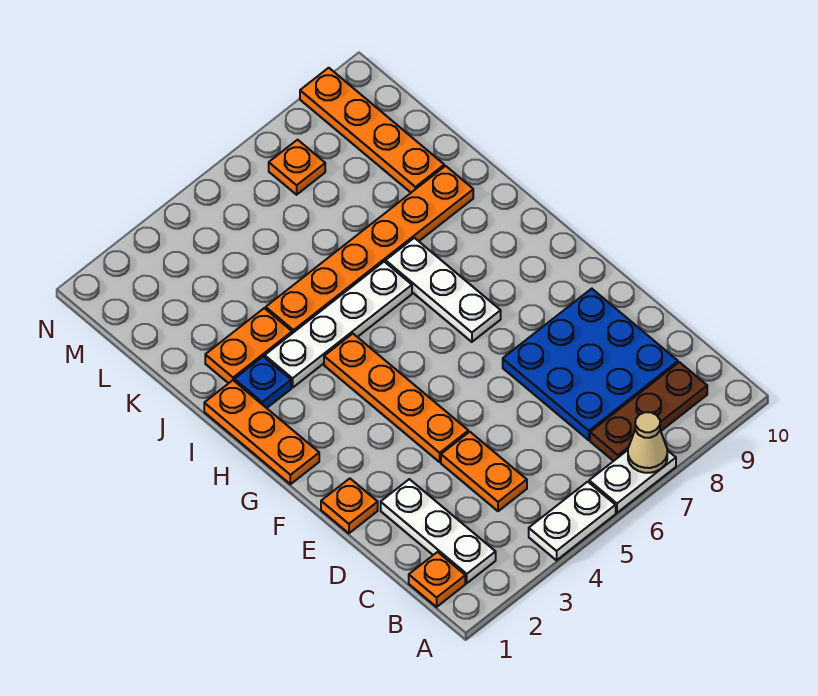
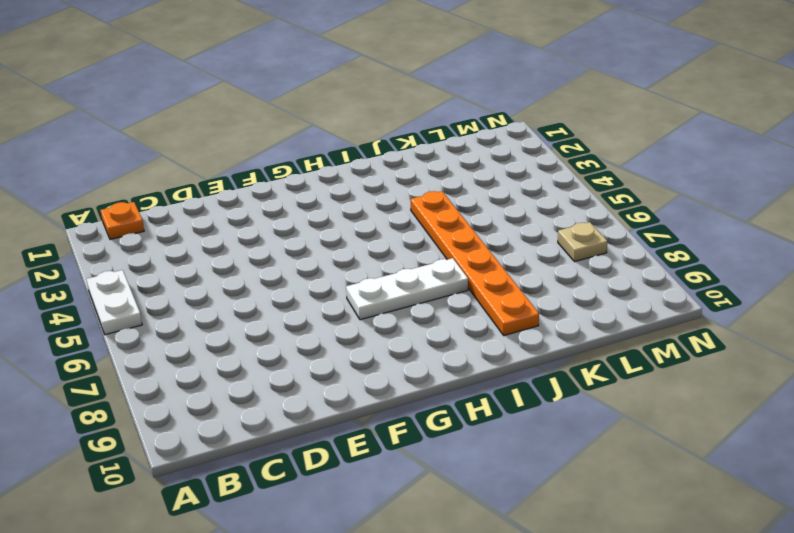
tan 1x1 plate [558,222,607,262] -> orange 1x1 plate [269,140,325,195]
none -> white 1x2 plate [589,450,676,513]
none -> white 1x3 plate [381,479,496,583]
none -> brown 1x3 plate [590,362,707,461]

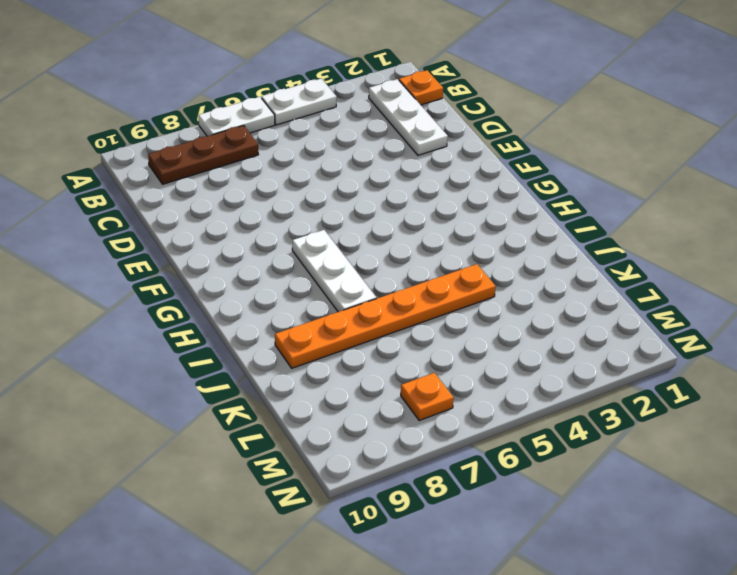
none -> orange 1x2 plate [441,432,527,511]
none -> blue 3x3 plate [503,289,678,440]
none -> orange 1x1 plate [321,478,378,533]

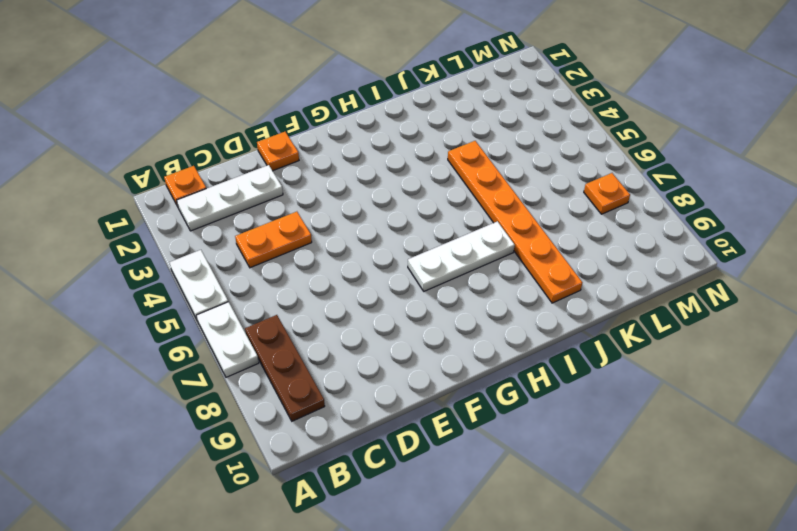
none -> blue 3x3 plate [503,289,678,440]
none -> orange 1x4 plate [324,334,468,462]
none -> orange 1x3 plate [204,380,319,484]

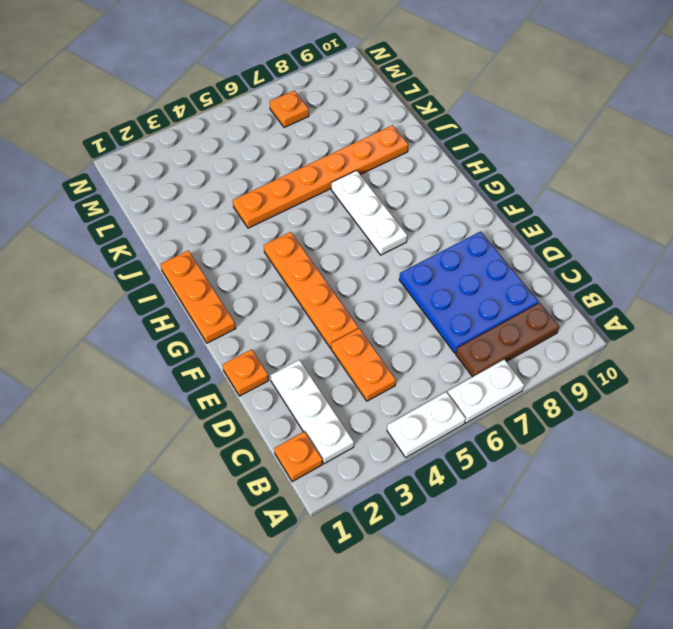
none -> blue 1x1 plate [234,357,291,408]
none -> white 1x4 plate [265,262,412,388]
none -> orange 1x2 plate [205,308,292,383]

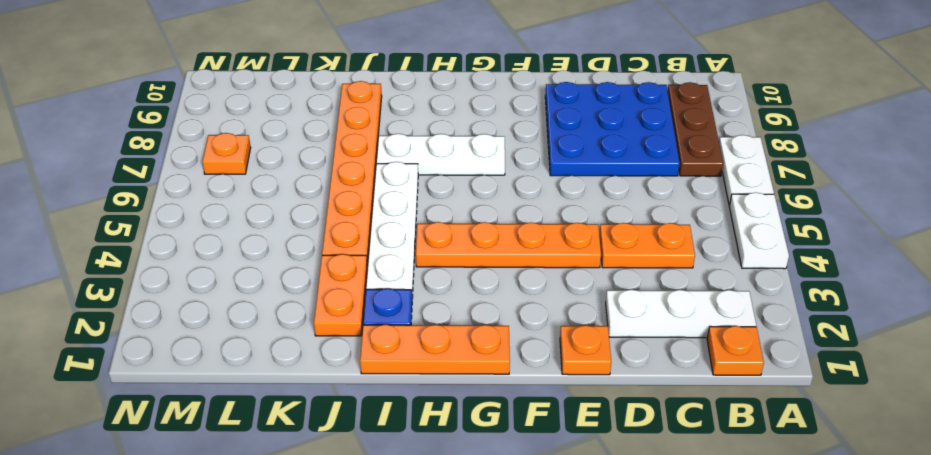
none -> orange 1x4 plate [300,68,444,193]
none -> tan 1x1 cone [628,412,667,473]

